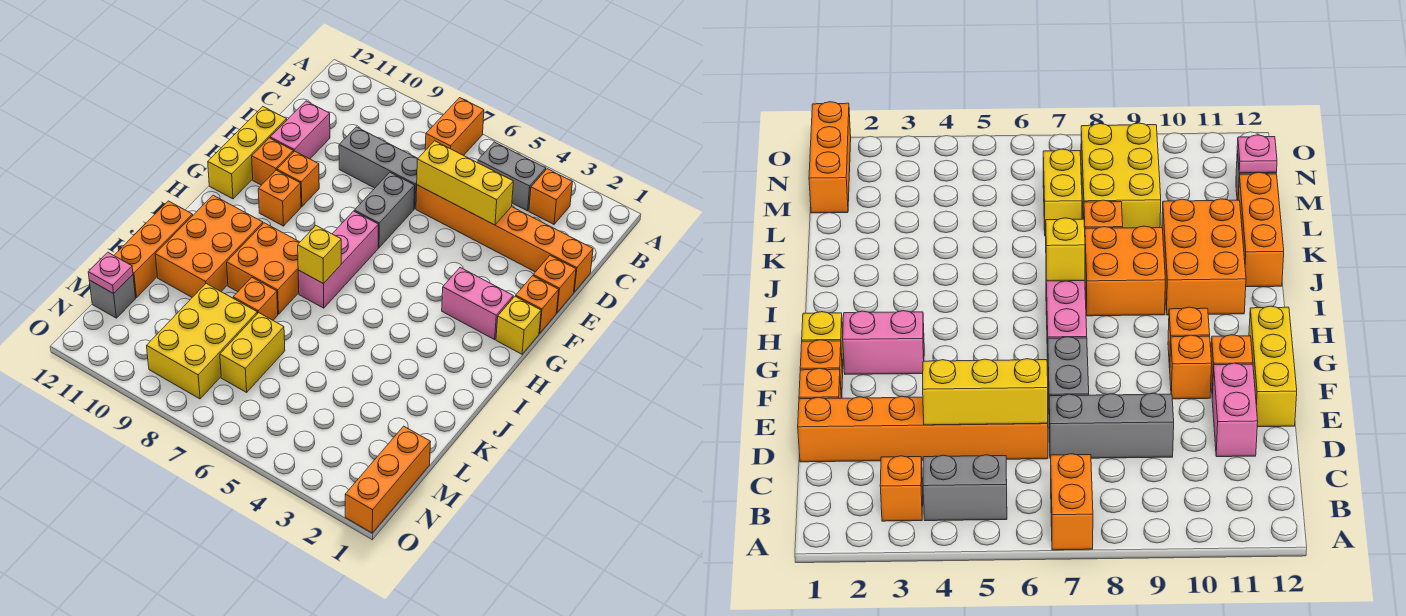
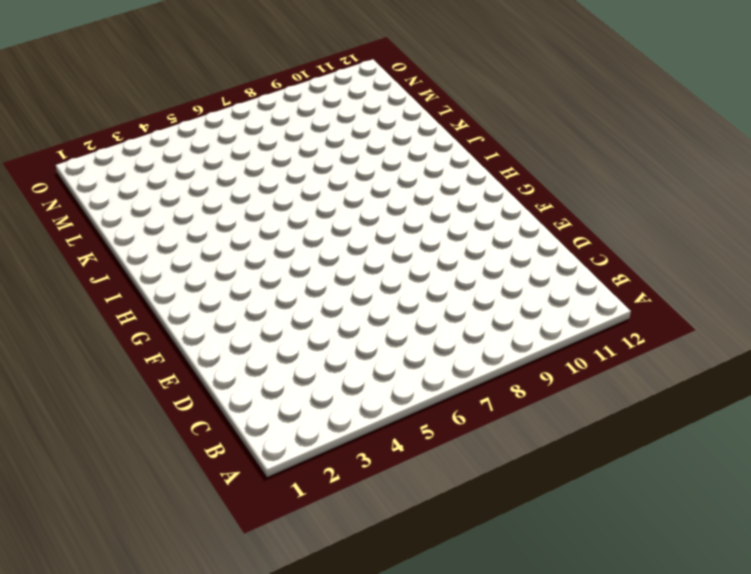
none -> orange 1x2 brick [425,98,484,156]
none -> orange 1x1 brick [529,169,572,224]
none -> grey 1x2 brick [478,142,546,211]

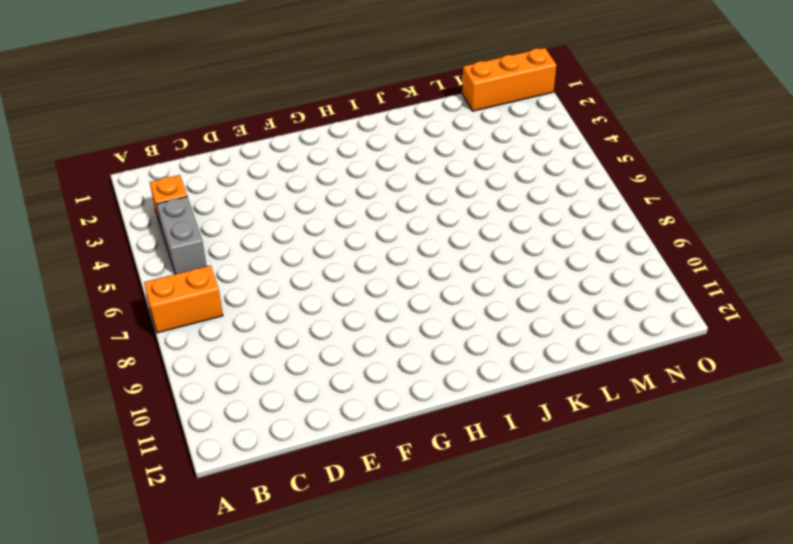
none -> orange 1x6 brick [416,185,593,292]
none -> grey 1x3 brick [339,127,418,209]
none -> pink 1x2 brick [270,101,330,159]

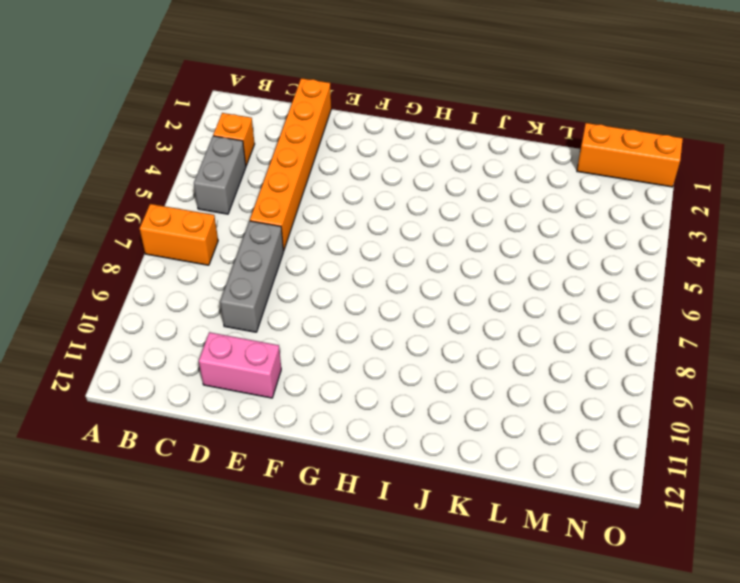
none -> orange 1x1 brick [533,256,576,313]
none -> grey 1x2 brick [354,172,415,248]
none -> yellow 1x3 brick [208,107,287,199]

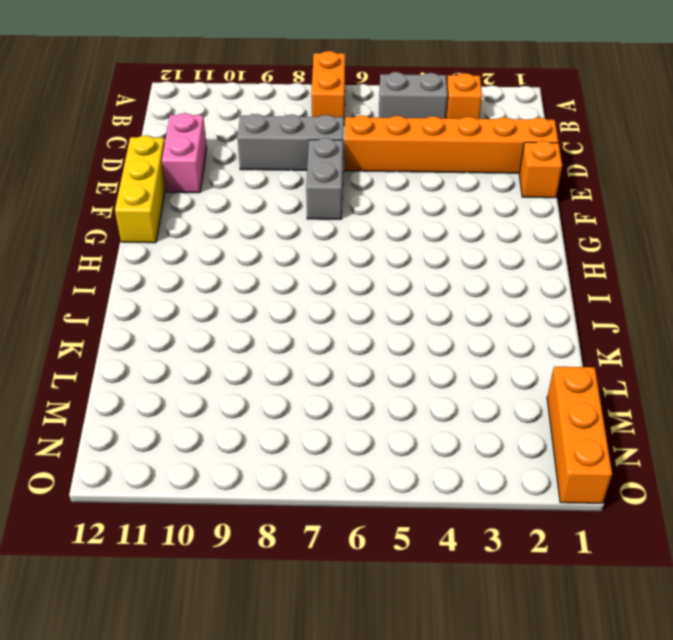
none -> orange 1x1 brick [516,276,559,333]
none -> orange 1x1 brick [277,151,319,207]
none -> orange 1x1 brick [252,138,293,185]

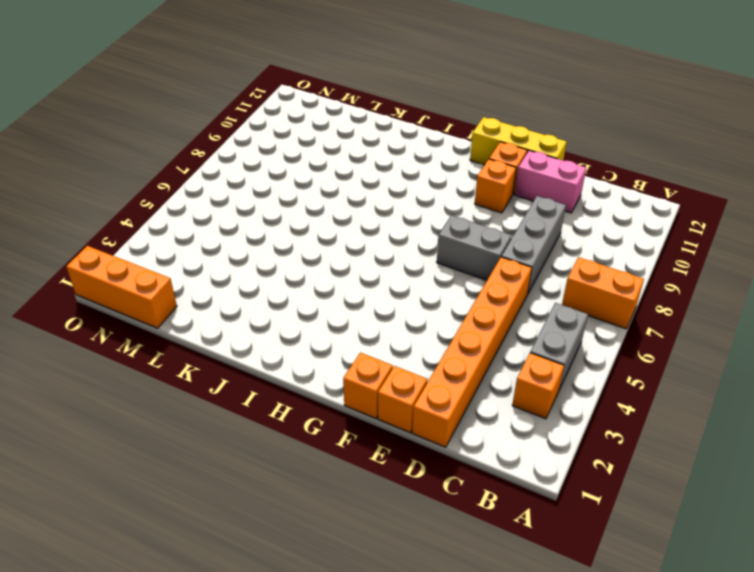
none -> yellow 1x1 brick [496,296,541,354]
none -> pink 1x2 brick [442,268,513,340]
none -> pink 1x3 brick [298,211,378,308]

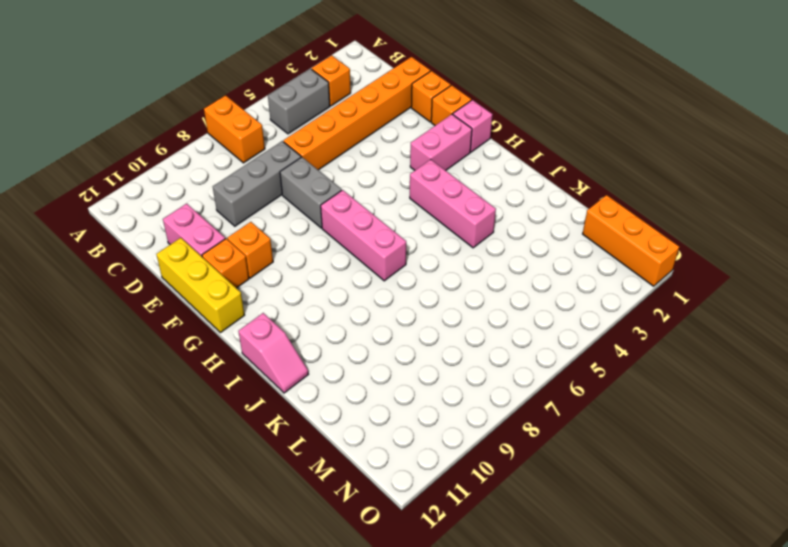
pink 1x1 brick [453,100,493,152] -> yellow 1x1 brick [496,296,541,354]
pink 1x3 brick [410,160,496,248] -> none
pink 1x2 slope [238,313,309,393] -> orange 1x3 brick [114,201,193,298]
none -> orange 1x1 brick [258,170,301,226]
none -> orange 2x2 brick [227,223,300,314]
none -> orange 2x3 brick [155,195,263,297]

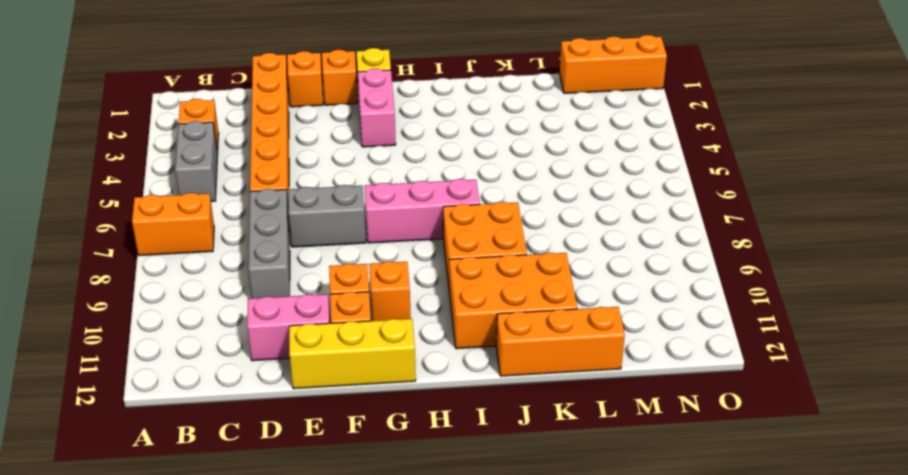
none -> orange 1x1 brick [233,278,278,320]
none -> yellow 1x2 brick [220,313,285,392]
none -> yellow 2x3 brick [147,284,257,399]

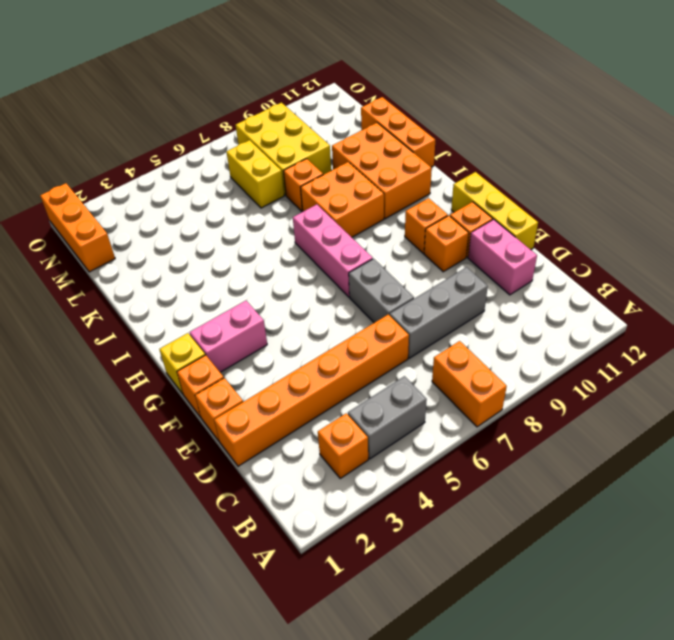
none -> grey 1x1 brick [89,275,136,318]
none -> yellow 1x3 brick [417,141,514,225]
none -> yellow 1x1 brick [298,226,341,284]

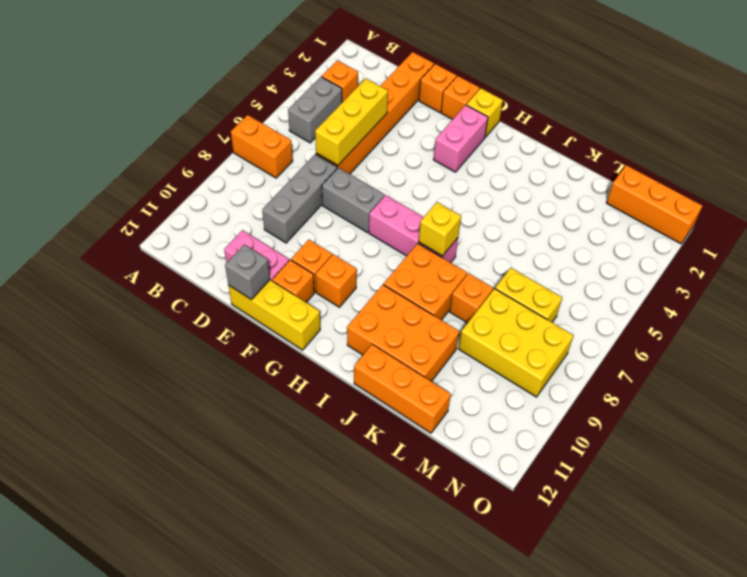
grey 1x1 brick [225,245,270,300] -> grey 1x1 brick moved to [89,275,136,318]
none -> pink 1x1 plate [88,252,133,294]

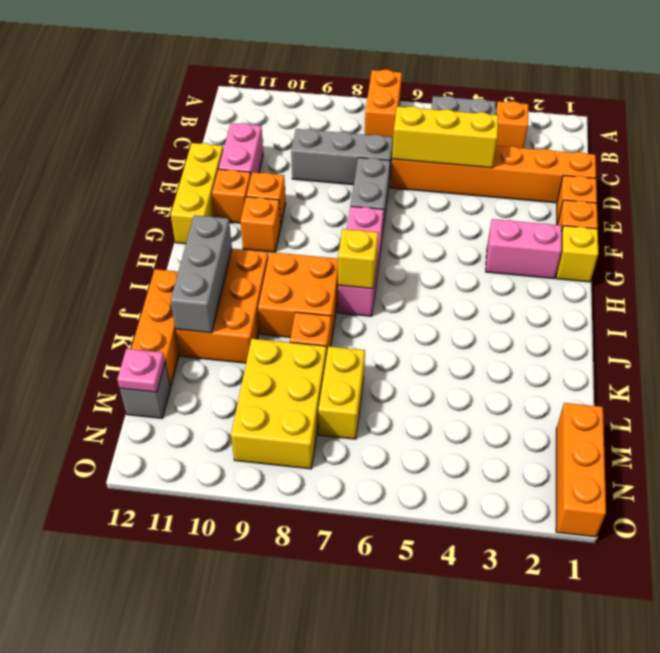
grey 1x3 brick [171,215,232,333] -> none

